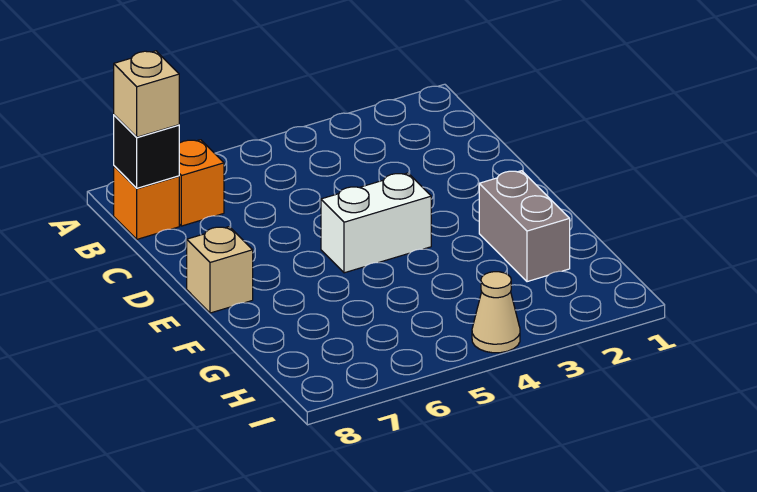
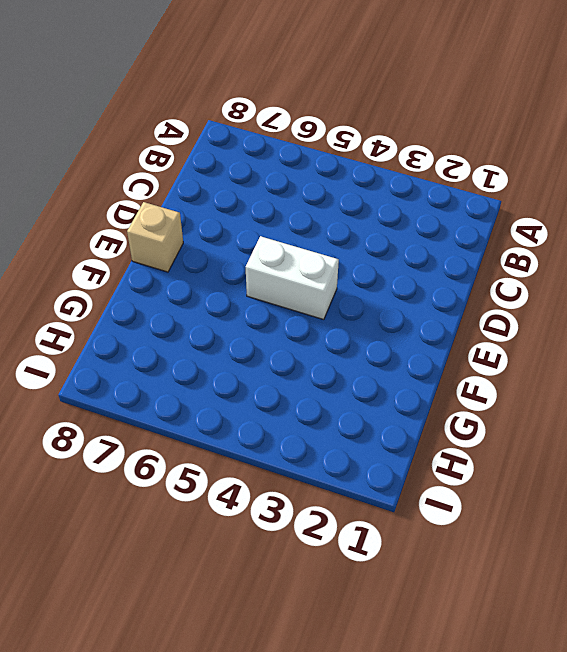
none -> orange 1x1 brick [179,140,224,226]
none -> orange 1x1 brick [114,166,179,239]

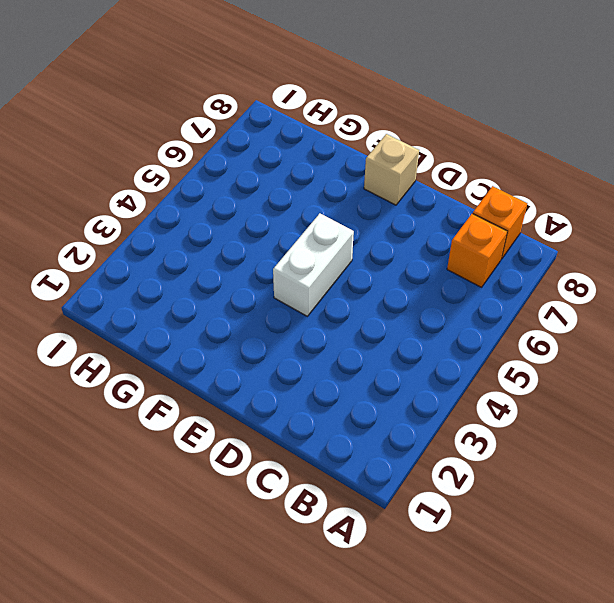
none -> grey 1x2 brick [479,171,570,282]
none -> tan 1x1 cone [472,272,520,353]

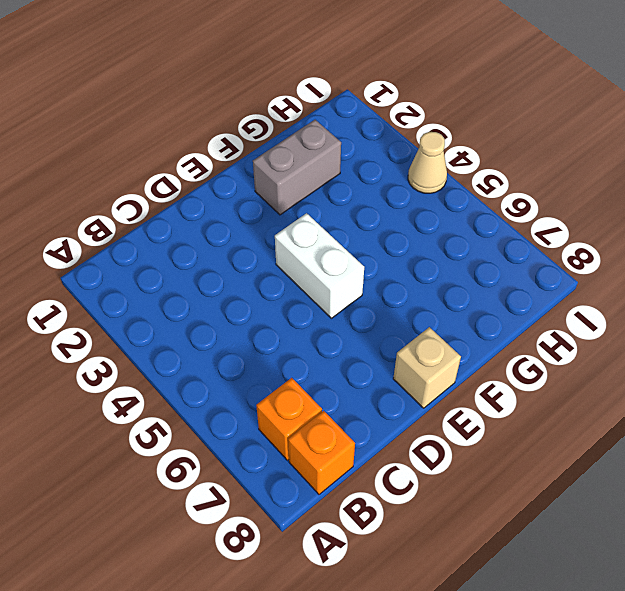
none -> black 1x1 brick [114,115,179,188]
none -> tan 1x1 brick [114,51,179,137]

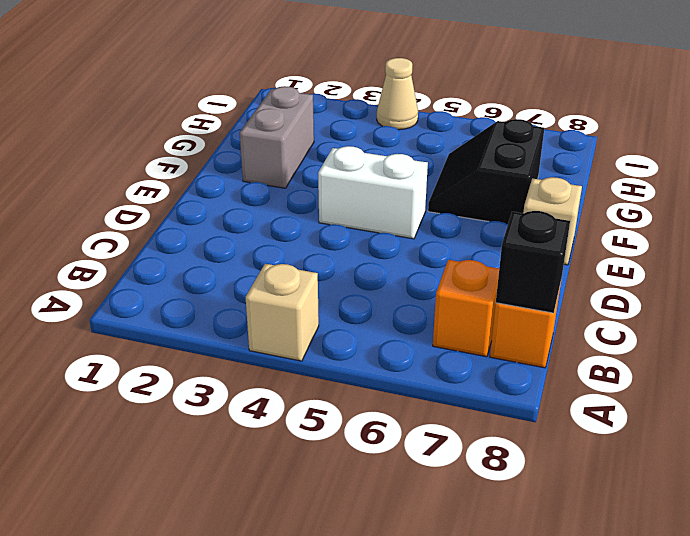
tan 1x1 brick [246,264,319,361] -> tan 1x1 brick moved to [114,51,179,137]
black 2x2 slope [428,119,544,225] -> none

